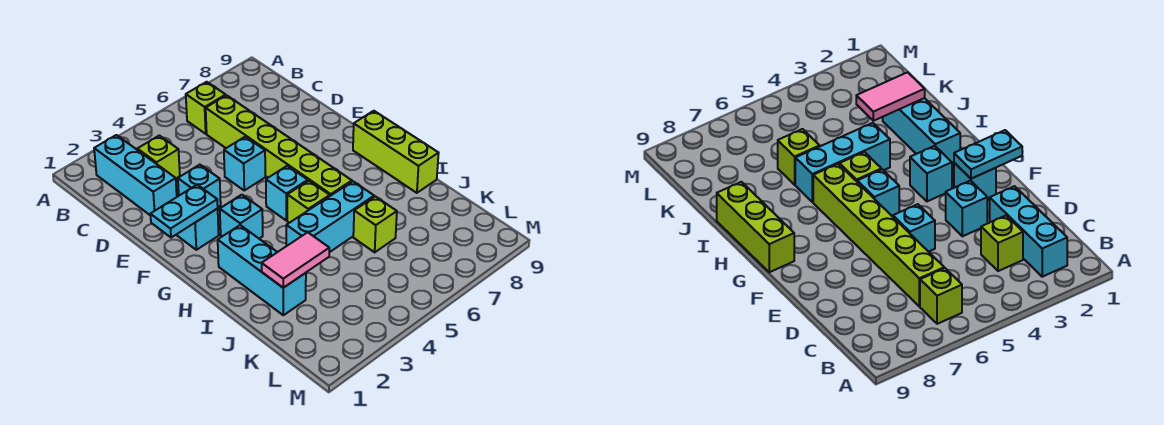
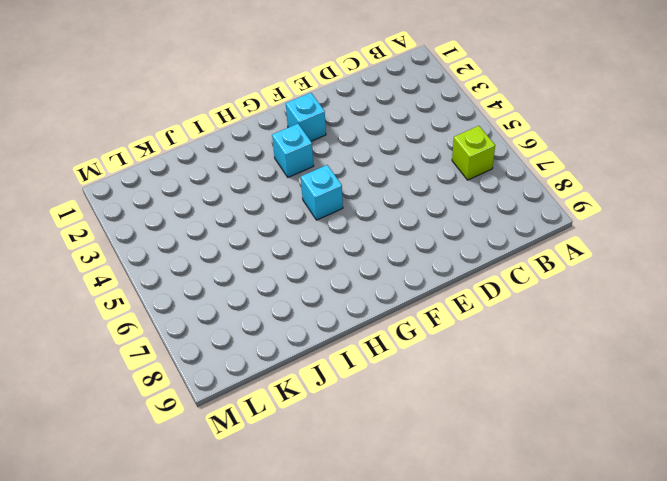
none -> cyan 1x3 brick [94,135,177,216]
none -> lime 1x1 brick [137,135,180,178]
none -> lime 1x6 brick [206,95,352,196]

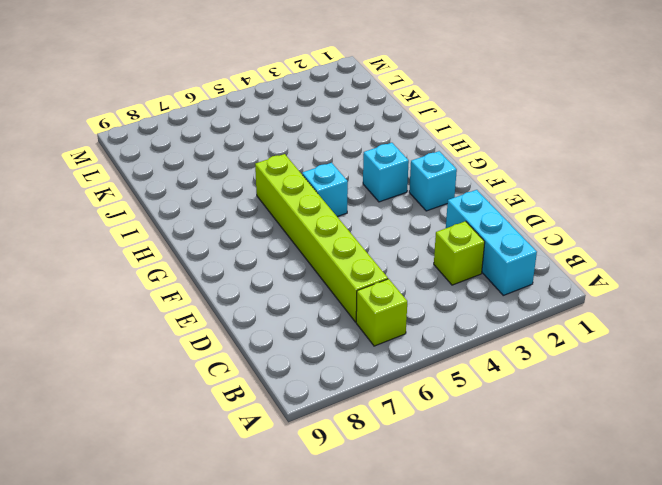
none -> cyan 1x1 brick [178,165,221,207]
none -> cyan 1x1 brick [224,137,265,190]
none -> lime 1x3 brick [353,111,439,193]

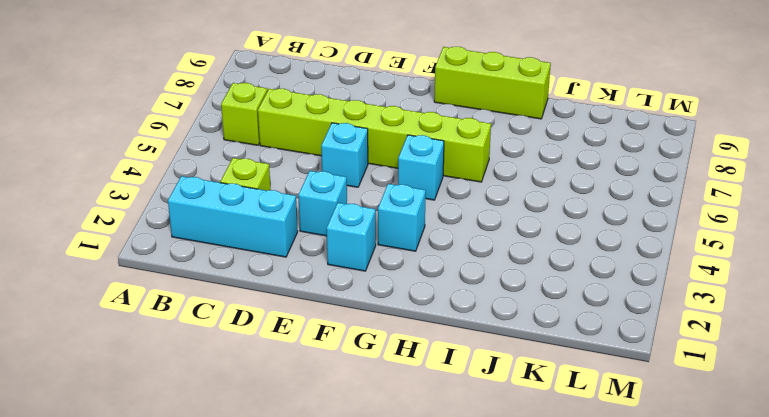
none -> cyan 1x3 brick [218,225,306,315]
none -> lime 1x1 brick [287,181,330,223]
none -> cyan 1x3 brick [286,181,374,252]

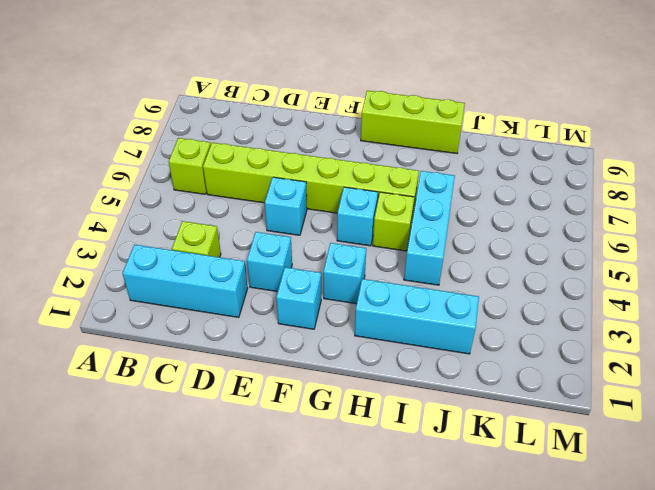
none -> lime 1x1 brick [353,196,397,252]
none -> cyan 1x2 plate [150,185,218,238]
none -> pink 1x2 tile [262,232,329,288]

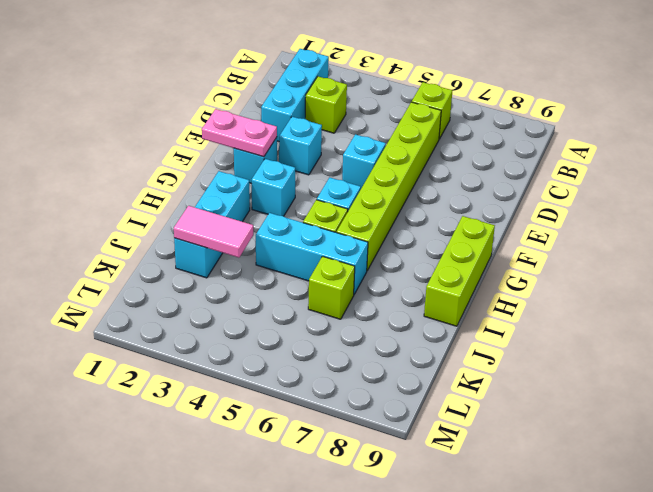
pink 1x2 plate [202,109,277,157] -> cyan 1x2 plate [150,185,218,238]

